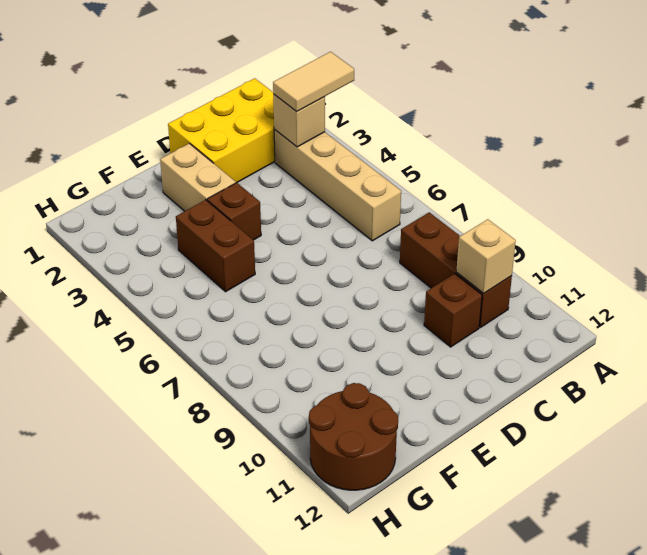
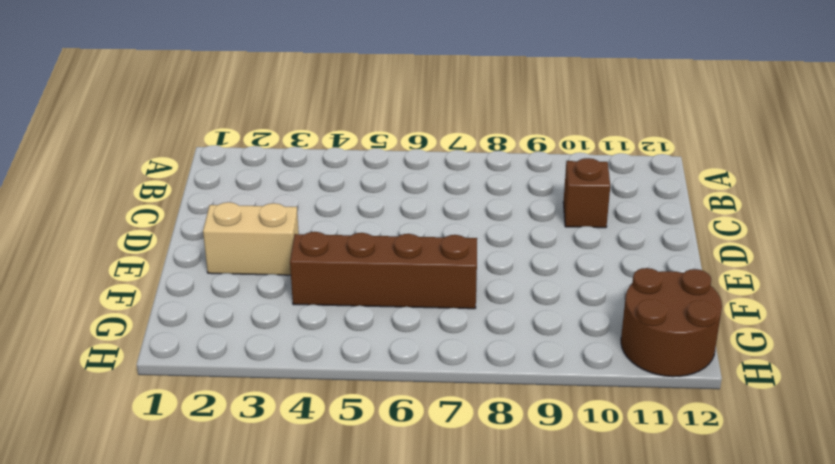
brown 1x4 brick [290,232,477,309] -> brown 1x2 brick [176,200,255,292]
none -> yellow 2x3 brick [168,78,275,183]
none -> tan 1x4 brick [274,130,401,241]

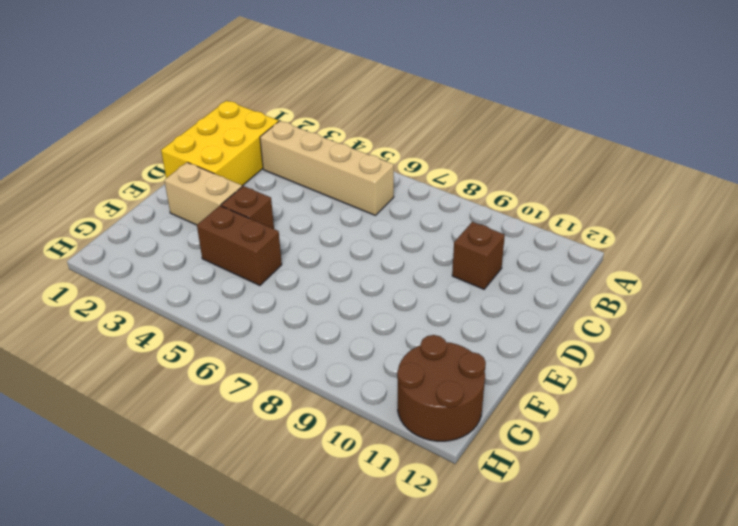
none -> brown 1x3 brick [400,212,512,328]
none -> tan 1x1 brick [273,94,325,147]

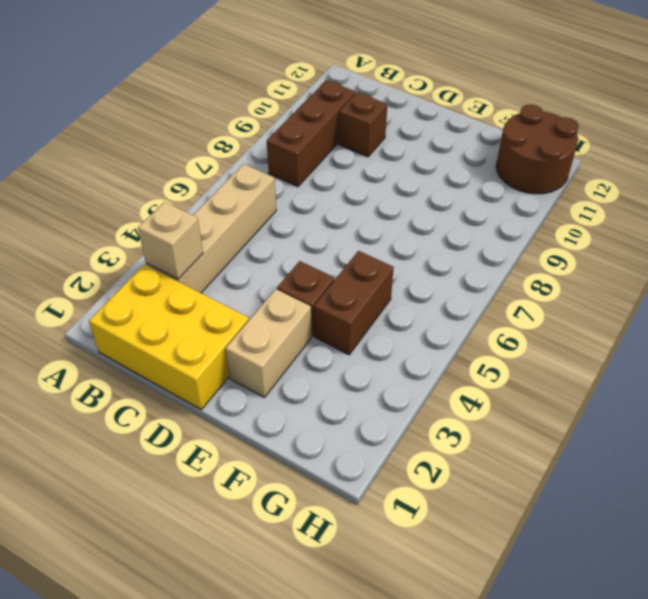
none -> tan 1x1 brick [456,219,516,293]
none -> tan 1x2 tile [273,52,354,112]

